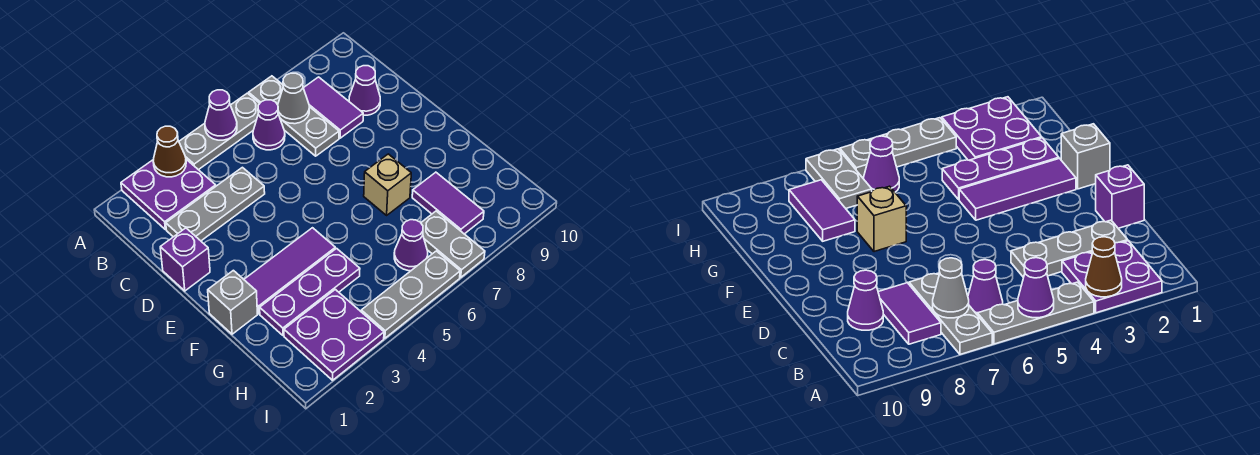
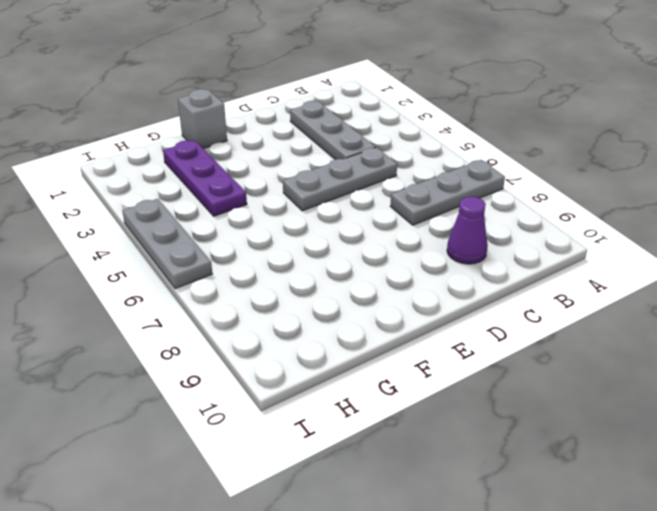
grey 1x3 plate [283,148,397,211] -> grey 1x3 plate turned to [179,93,260,170]
none -> purple 2x2 plate [121,159,216,230]
none -> purple 1x1 cone [253,100,285,150]
none -> purple 1x2 tile [304,77,363,138]

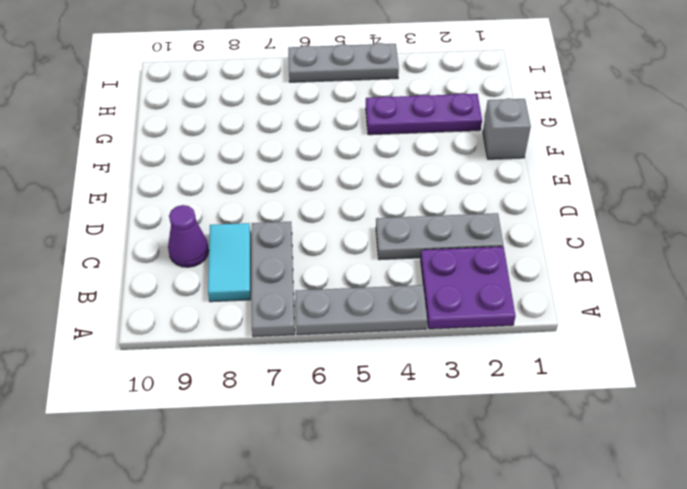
cyan 1x2 tile [208,223,251,302] -> purple 1x2 tile [304,77,363,138]
none -> purple 1x1 cone [253,100,285,150]
none -> purple 1x1 brick [160,228,210,291]
none -> purple 1x3 tile [244,228,335,314]

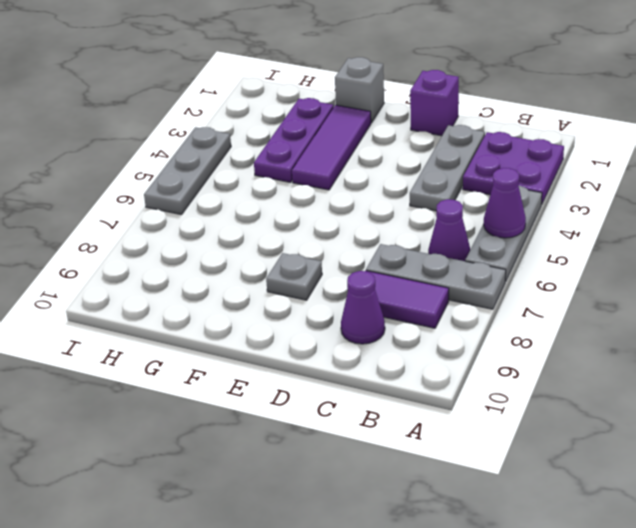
grey 1x1 plate [266,253,322,300] -> none
none -> tan 1x1 brick [364,154,411,215]
none -> purple 1x2 tile [412,172,484,234]
none -> purple 2x2 plate [284,289,384,380]

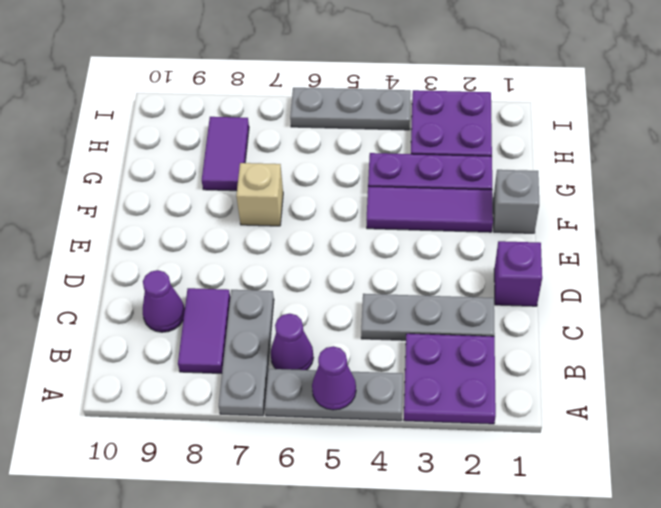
none -> purple 1x1 cone [394,220,428,271]
none -> grey 1x2 plate [421,211,485,277]
none -> brown 1x1 cone [153,126,186,177]

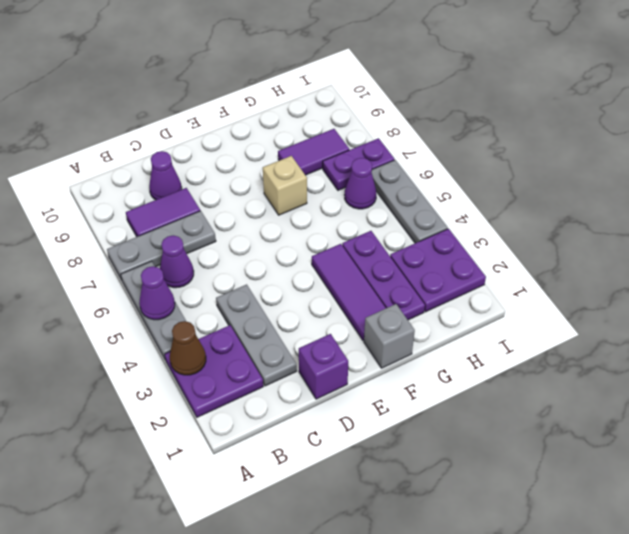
purple 1x2 plate [323,138,395,190] -> grey 1x2 plate [421,211,485,277]
none -> grey 1x1 cone [278,73,309,124]

